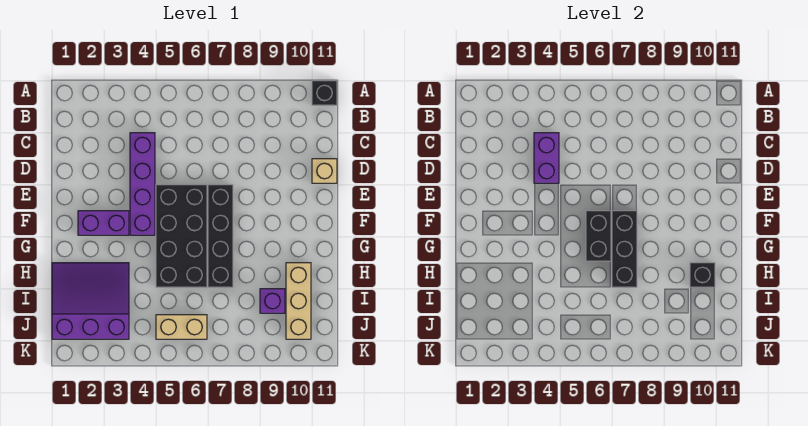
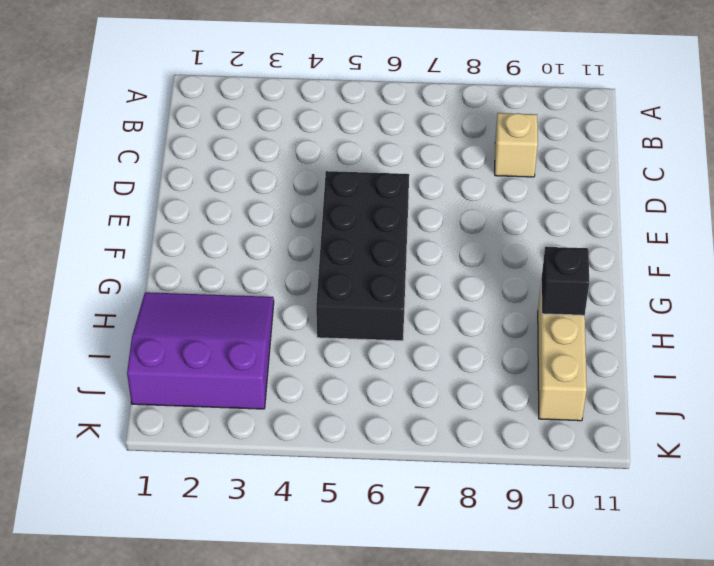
tan 1x1 brick [495,113,538,177] -> tan 1x1 brick moved to [312,159,337,183]
none -> black 1x1 brick [312,81,337,105]
none -> purple 1x4 brick [130,133,155,235]
none -> black 1x4 brick [208,185,233,287]

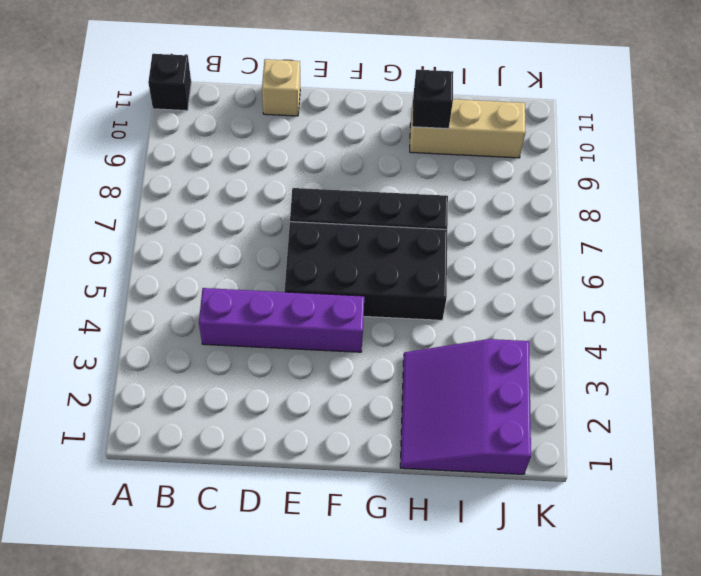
none -> purple 1x2 brick [78,211,129,235]
none -> purple 1x1 brick [260,289,285,313]
none -> tan 1x2 brick [156,315,207,339]

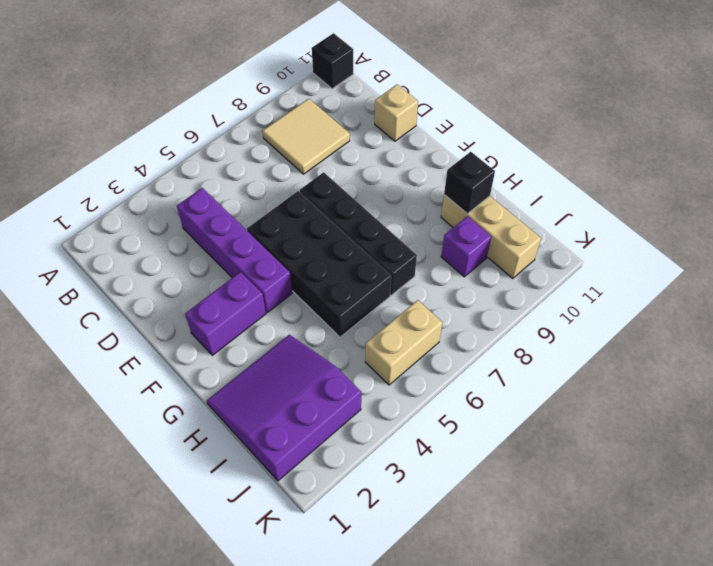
tan 2x2 tile [263,99,350,174] -> none
none -> purple 1x2 brick [534,133,559,183]
none -> black 1x2 brick [586,211,611,261]
none -> black 1x3 brick [612,211,637,287]

